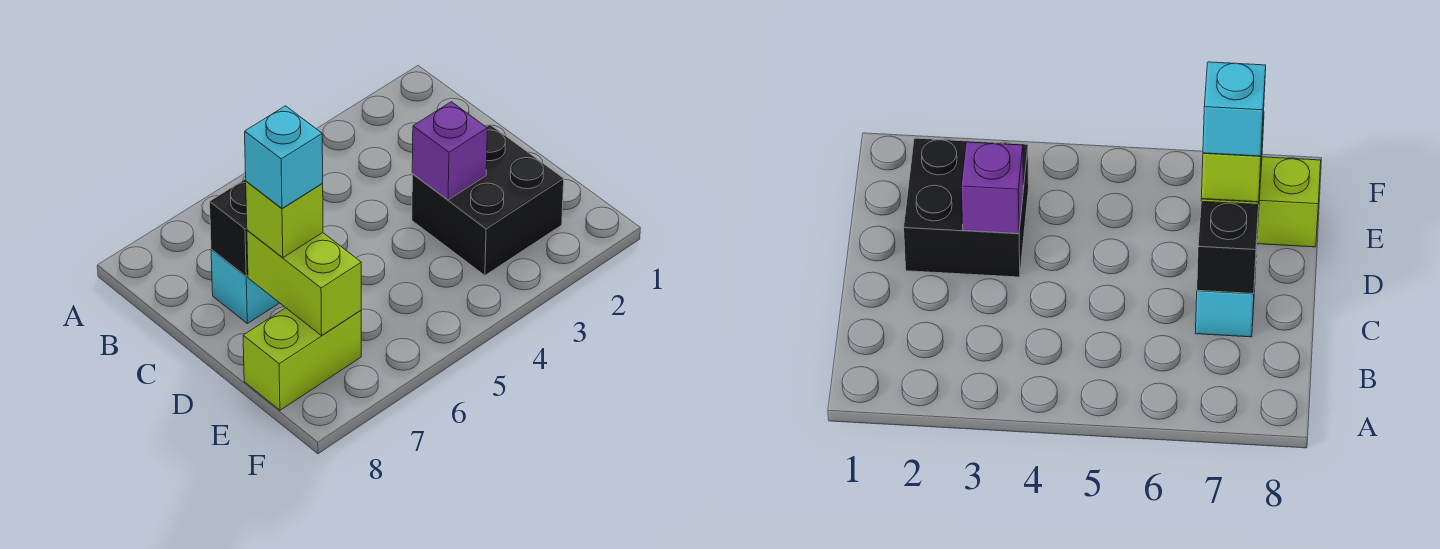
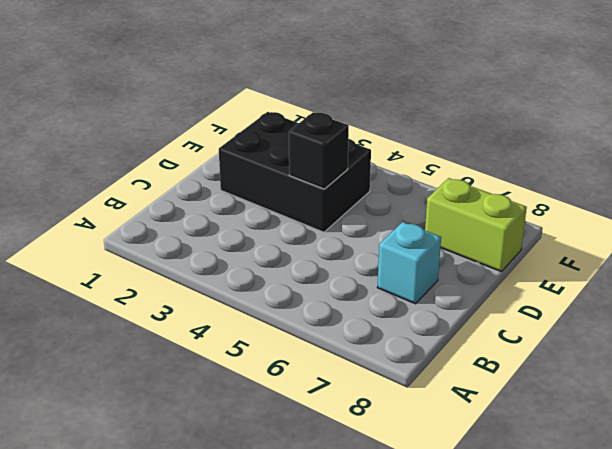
black 2x3 brick [219,112,371,232] -> black 2x2 brick [412,125,564,275]
black 1x1 brick [289,112,349,189] -> black 1x1 brick moved to [210,179,248,276]
none -> purple 1x1 brick [412,102,487,200]
none -> lime 1x2 brick [247,230,361,336]

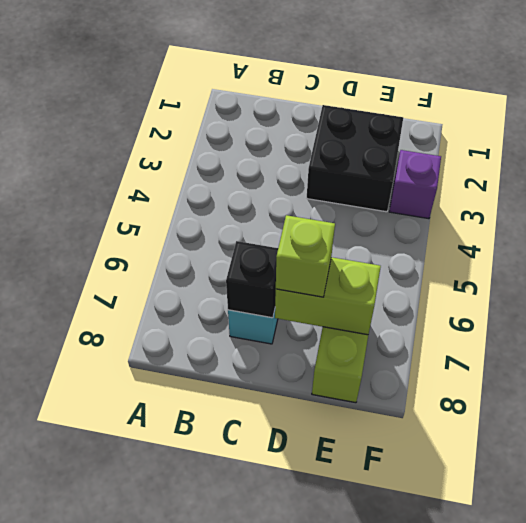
purple 1x1 brick [389,150,441,219] -> purple 1x1 brick moved to [412,102,487,200]
none -> cyan 1x1 brick [245,106,323,208]

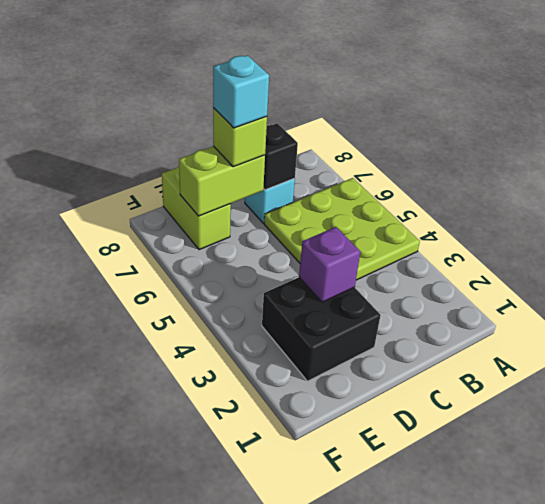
lime 3x3 plate [264,178,420,280] -> none

